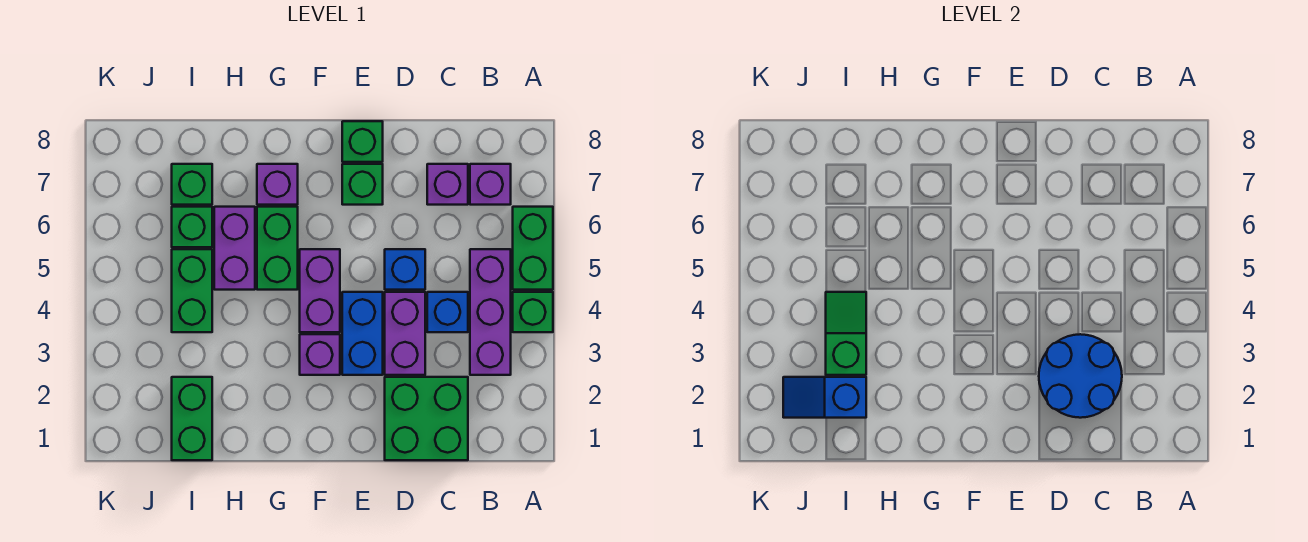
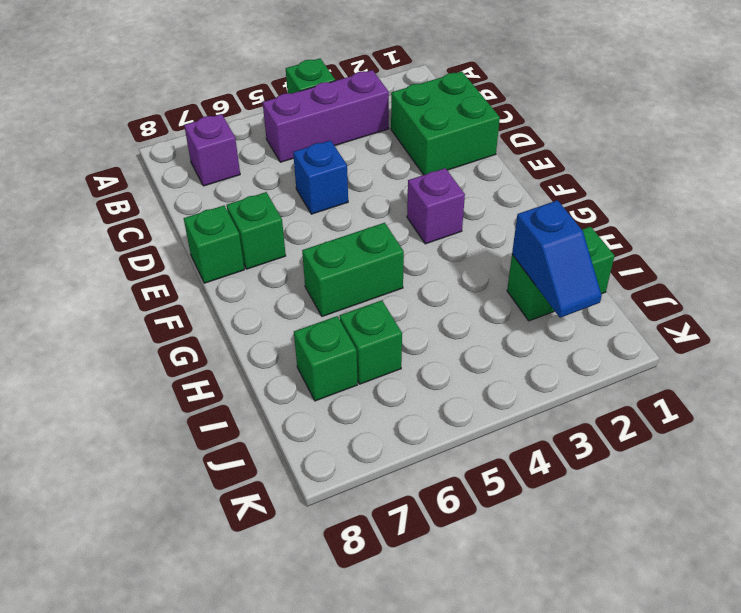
none -> green 1x2 brick [513,207,553,290]
none -> blue 1x1 brick [427,292,468,332]
none -> purple 1x1 brick [427,164,468,205]

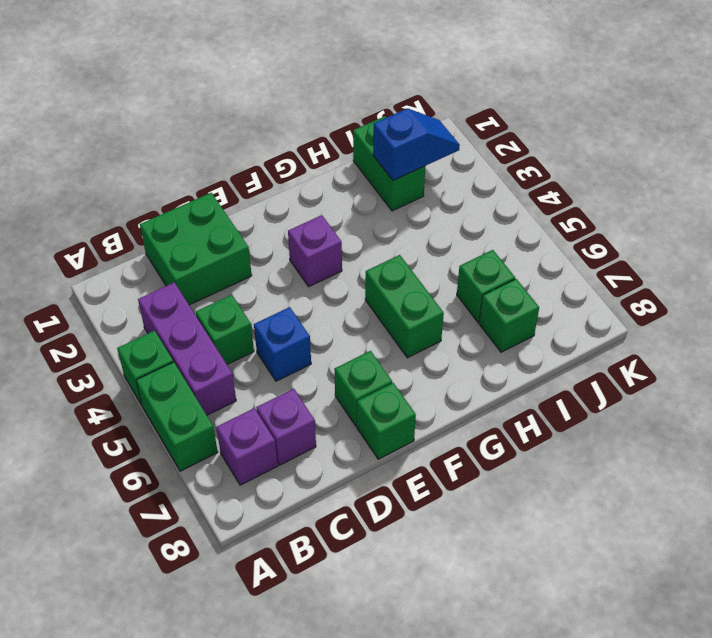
green 1x1 brick [196,295,254,364] -> blue 1x1 brick [427,292,468,332]
none -> purple 1x2 brick [385,292,425,375]
none -> blue 1x2 brick [342,292,383,375]
none -> purple 1x2 brick [300,249,340,332]

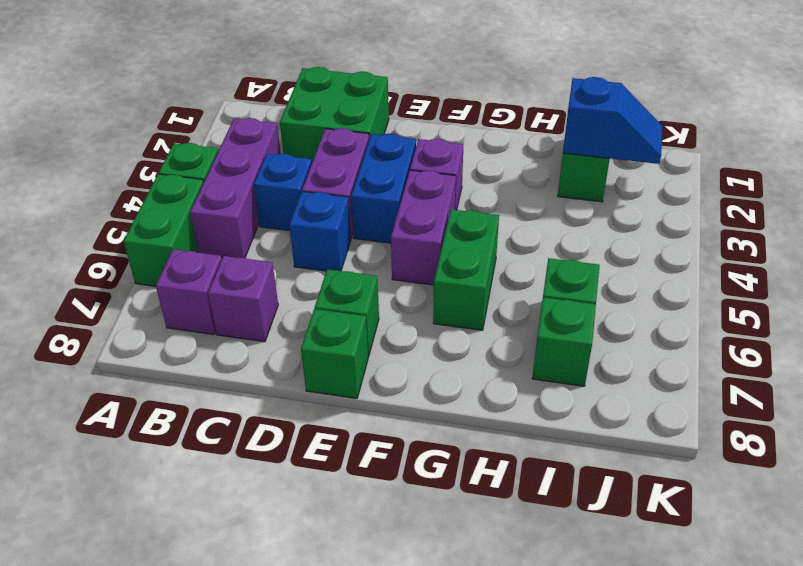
none -> purple 1x1 brick [257,164,298,205]
none -> purple 1x2 brick [214,207,255,290]
none -> green 1x2 brick [172,249,212,332]

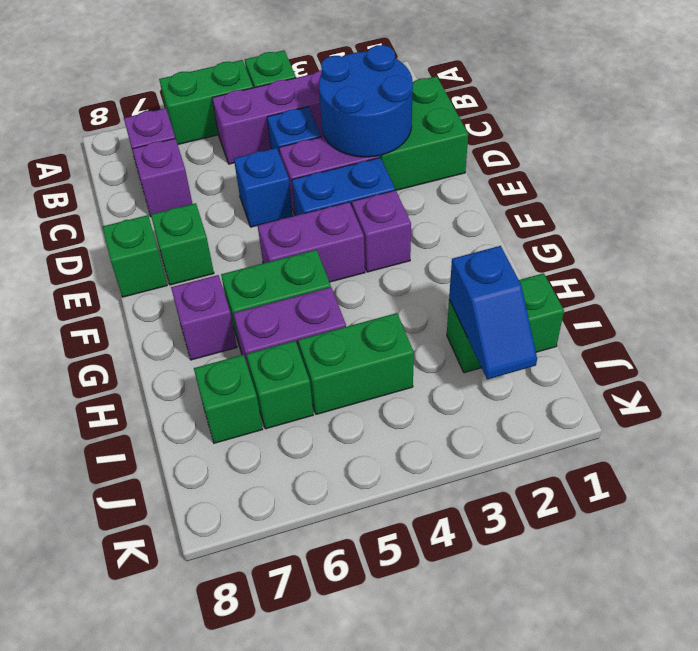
none -> green 1x2 slope [826,292,866,375]

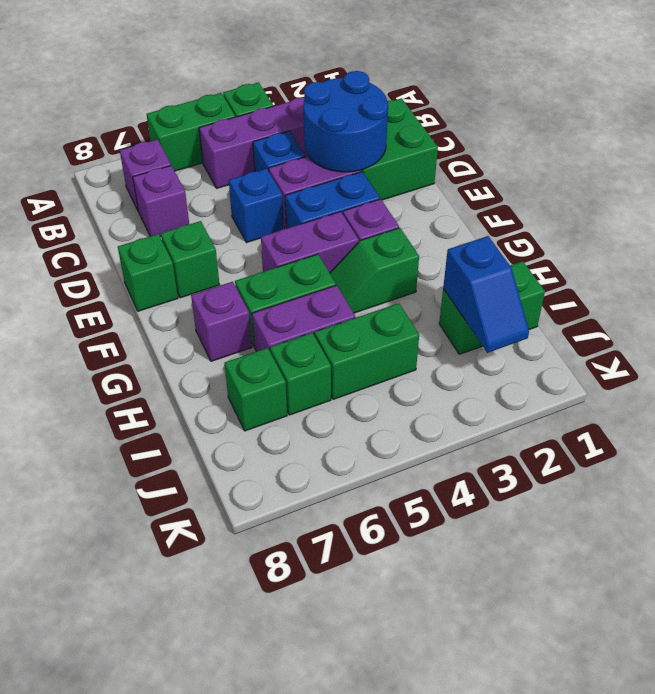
green 1x2 slope [330,228,419,313] -> green 1x2 slope moved to [826,292,866,375]

